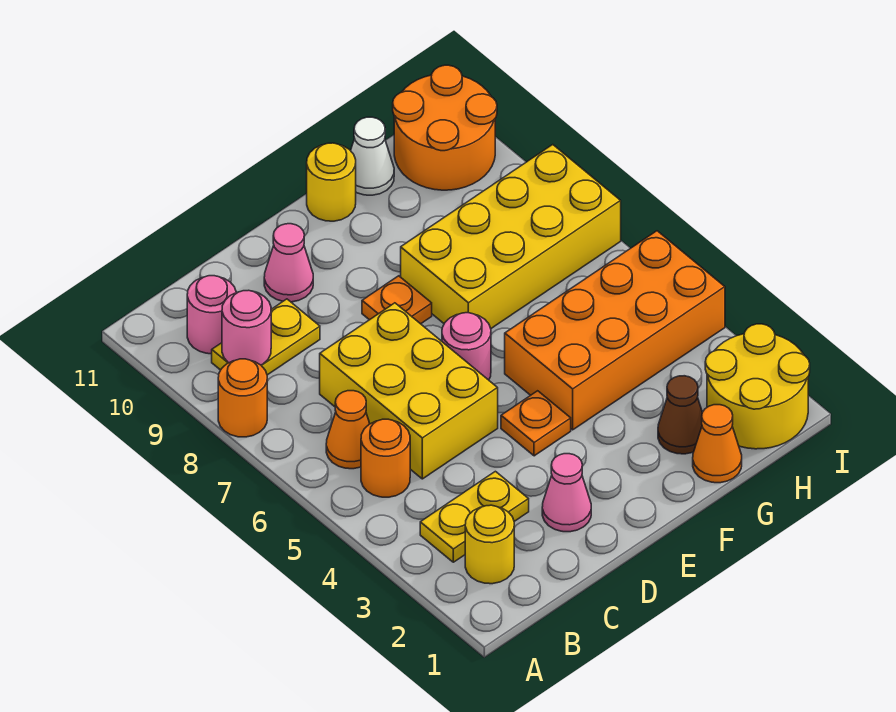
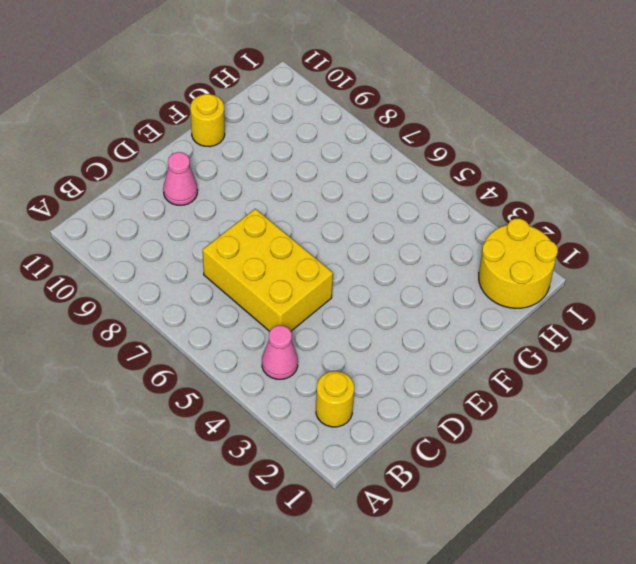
pink 1x1 cone [262,326,298,379] -> pink 1x1 cone moved to [542,454,591,532]
none -> orange 1x1 round brick [218,359,267,437]
none -> yellow 1x2 plate [420,471,529,562]
none -> orange 1x1 round brick [361,419,410,497]

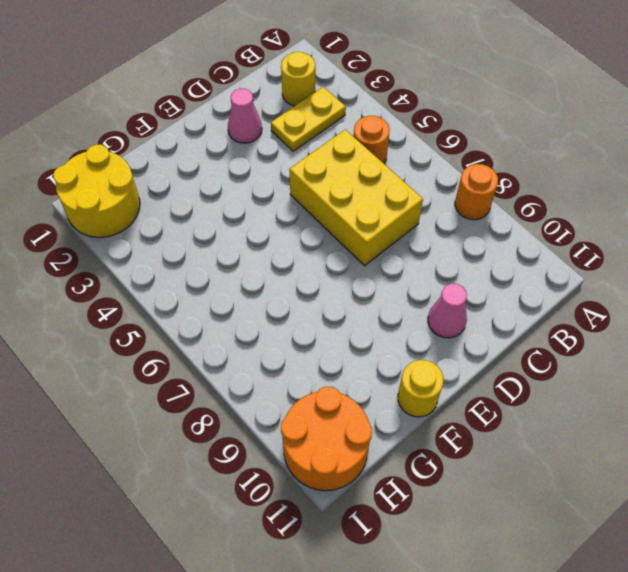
none -> orange 1x1 cone [326,391,370,469]
none -> yellow 1x2 plate [212,299,320,375]
none -> pink 1x1 round brick [187,276,236,354]

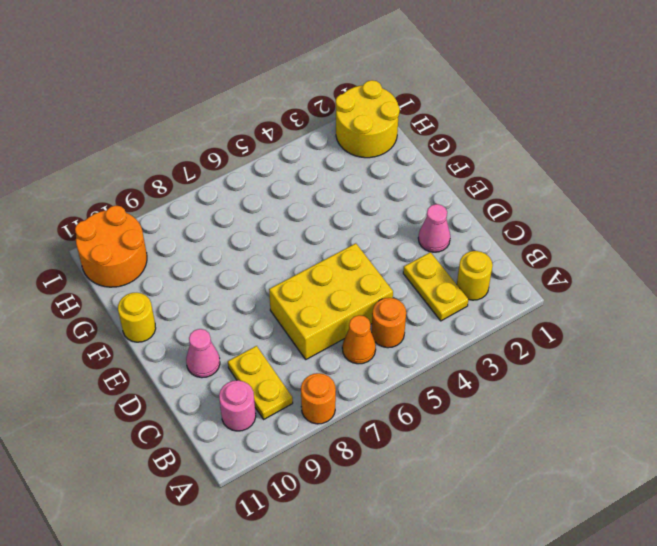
none -> orange 1x1 plate [501,391,571,456]
none -> pink 1x1 round brick [442,313,491,380]
none -> orange 1x1 plate [362,276,432,324]

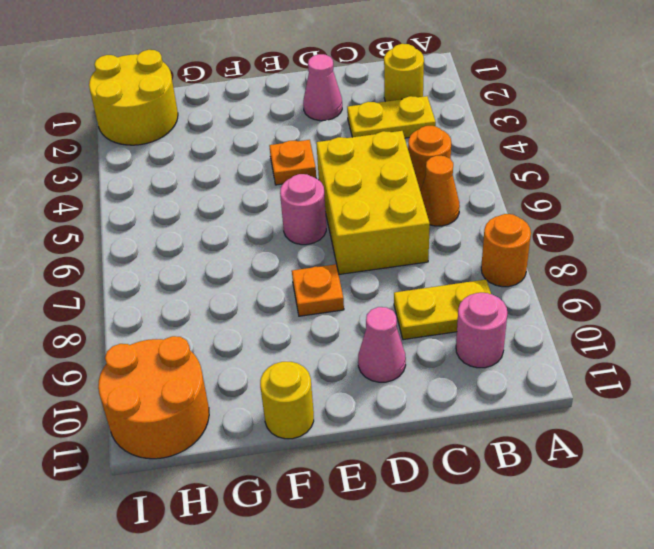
none -> orange 2x4 brick [505,231,725,430]
none -> yellow 2x4 brick [401,145,621,328]
none -> orange 1x1 cone [693,405,742,483]

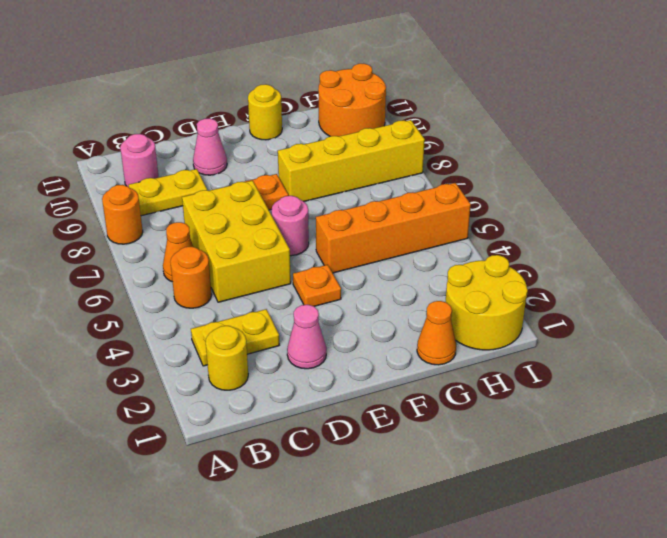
orange 1x4 brick [316,183,471,273] -> orange 2x4 brick [505,231,725,430]
yellow 1x4 brick [278,120,425,201] -> yellow 2x4 brick [401,145,621,328]
none -> brown 1x1 cone [658,376,702,454]
none -> white 1x1 cone [351,117,394,195]
none -> pink 1x1 round brick [222,290,271,365]

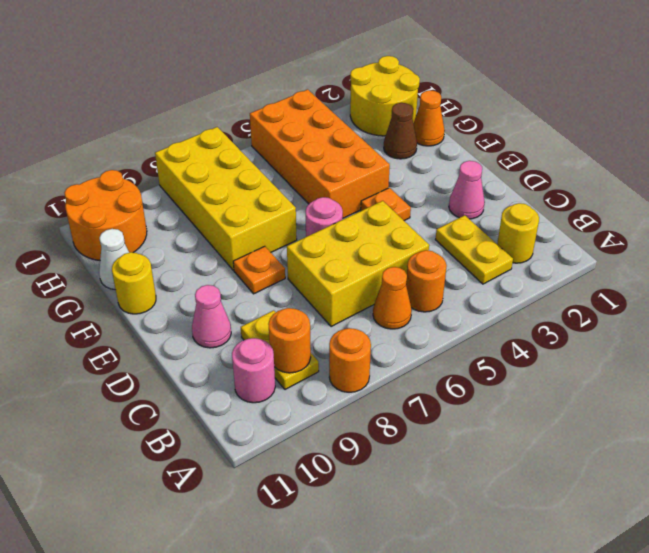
orange 1x1 round brick [268,308,311,373] -> pink 1x1 round brick [222,290,271,365]

